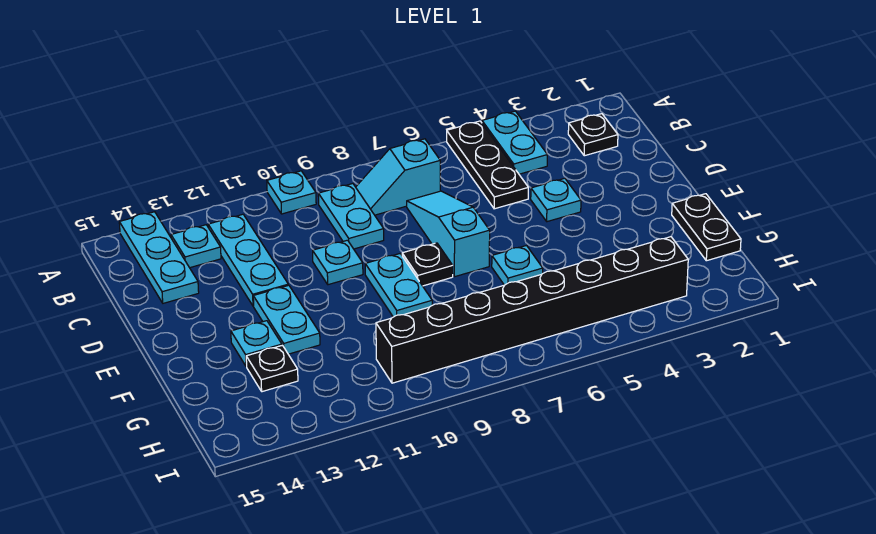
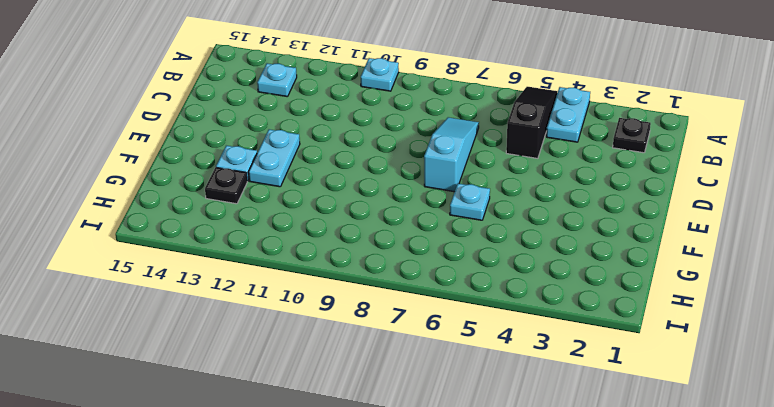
black 1x3 slope [506,87,557,158] -> black 1x3 plate [447,121,528,209]
none -> cyan 1x3 plate [119,212,199,303]
none -> cyan 1x2 slope [356,139,440,215]
none -> cyan 1x2 plate [318,184,384,249]

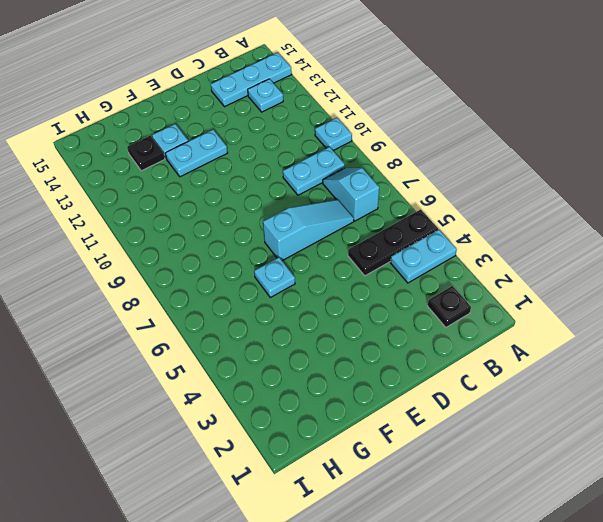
none -> cyan 1x3 plate [208,214,288,306]
none -> cyan 1x1 plate [531,178,581,222]
none -> cyan 1x1 plate [313,240,363,285]

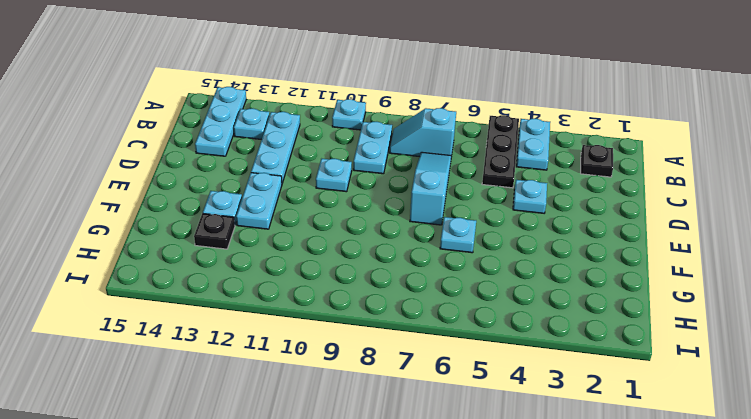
none -> black 1x1 plate [402,243,453,286]
none -> cyan 1x2 plate [365,254,432,317]
none -> black 1x2 plate [672,194,741,261]

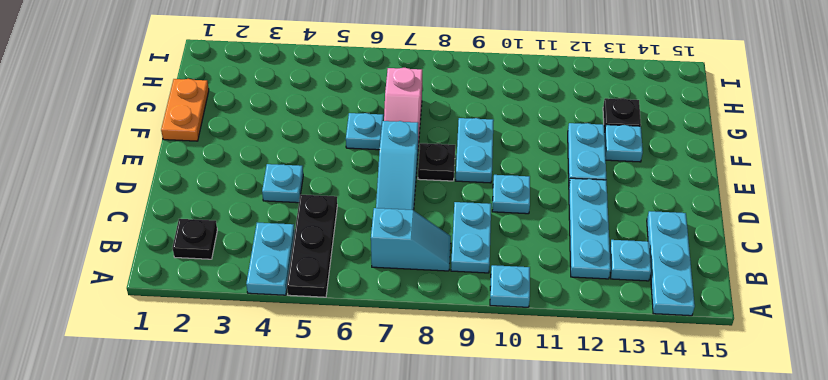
orange 1x2 plate [161,79,209,141] -> black 1x2 plate [672,194,741,261]
pink 1x2 slope [384,68,422,147] -> none
none -> black 1x8 brick [376,237,688,383]

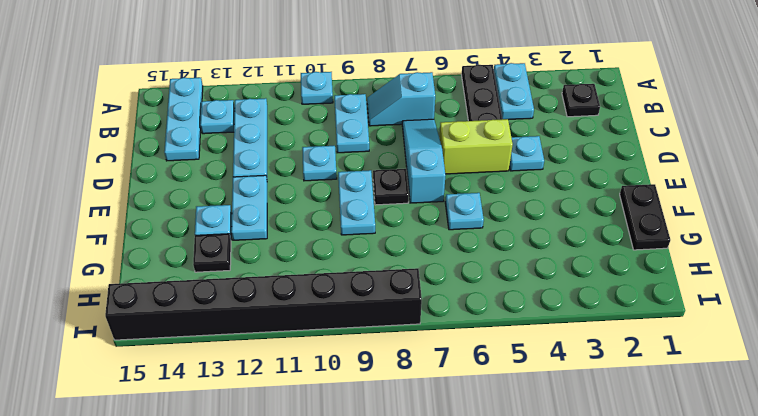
lime 1x2 brick [439,119,513,174] -> none
black 1x8 brick [105,268,422,340] -> black 1x8 brick moved to [376,237,688,383]

